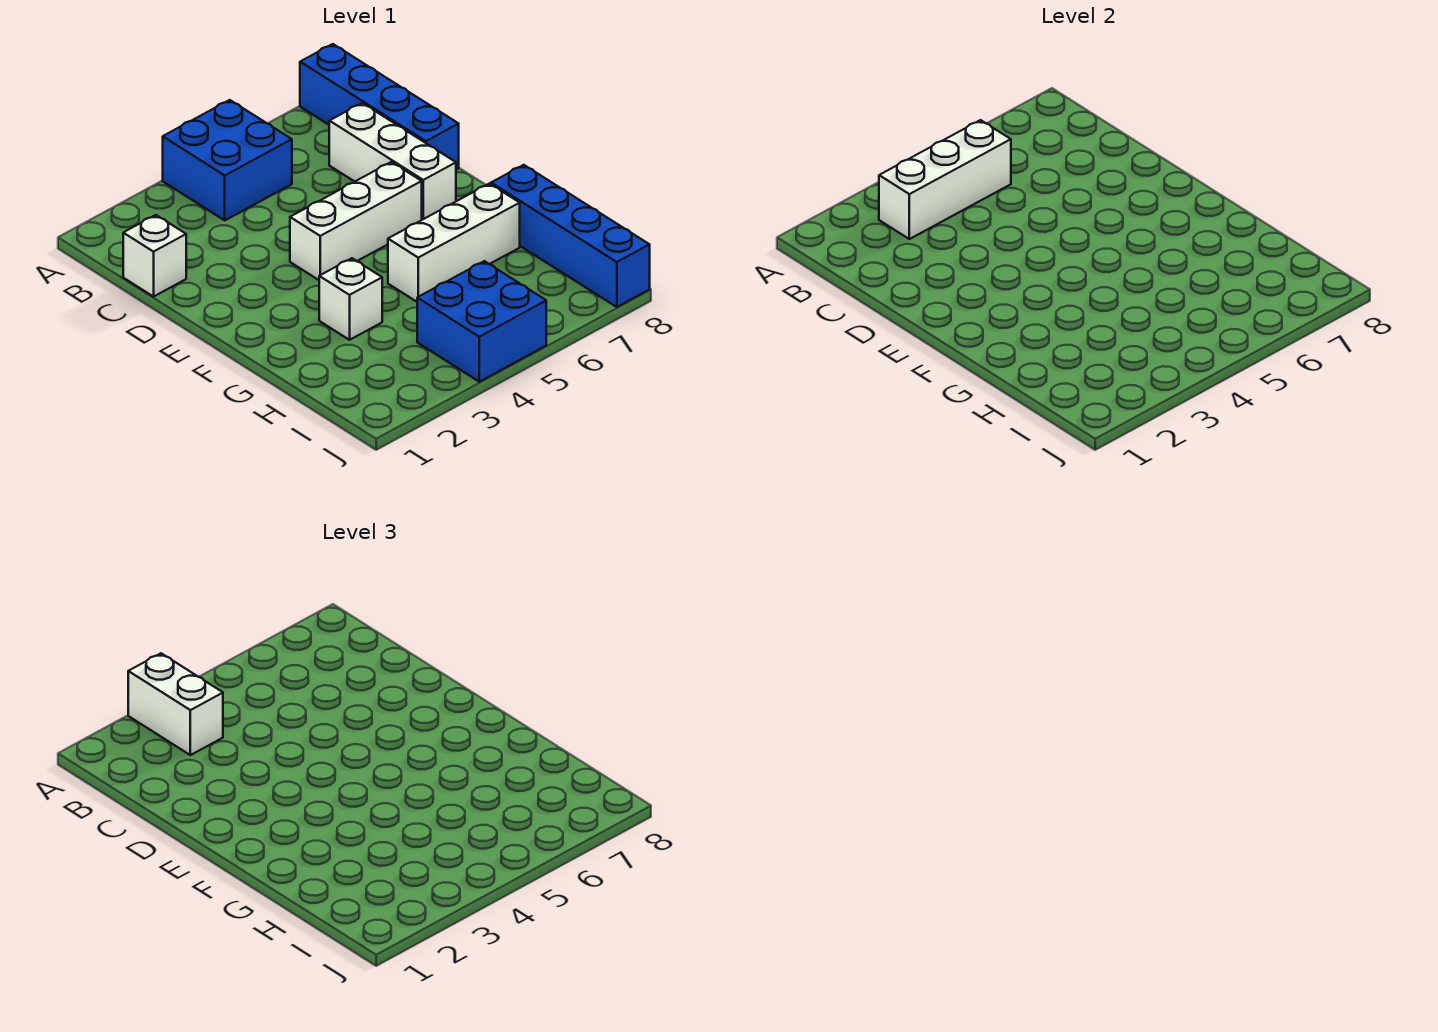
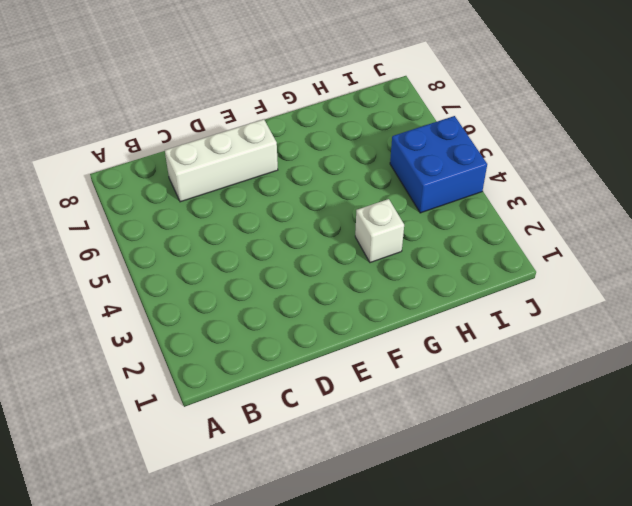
none -> blue 2x2 brick [163,100,292,220]
none -> blue 1x4 brick [300,44,459,170]

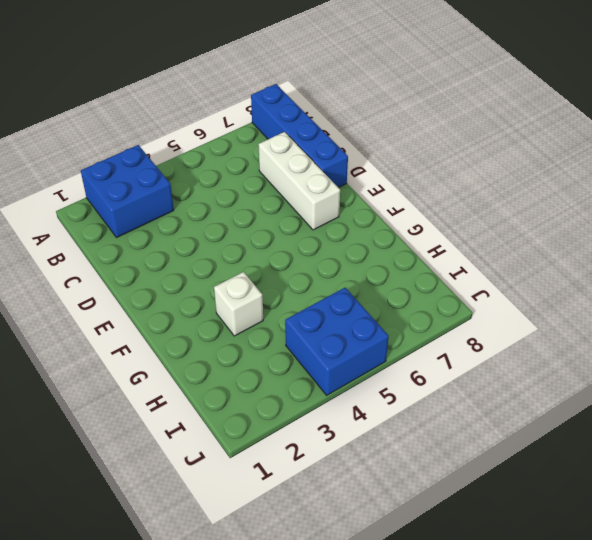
blue 2x2 brick [81,145,174,238] -> blue 2x2 brick moved to [163,100,292,220]
none -> white 1x1 brick [123,215,186,297]
none -> white 1x3 brick [290,162,422,280]

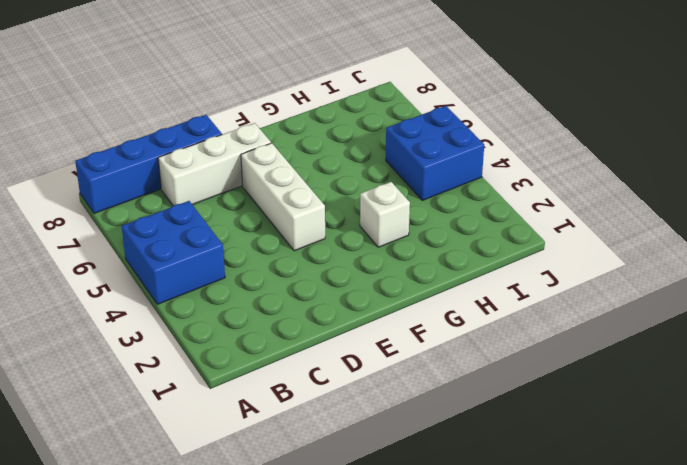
none -> white 1x1 brick [123,215,186,297]
none -> white 1x3 brick [388,184,520,302]

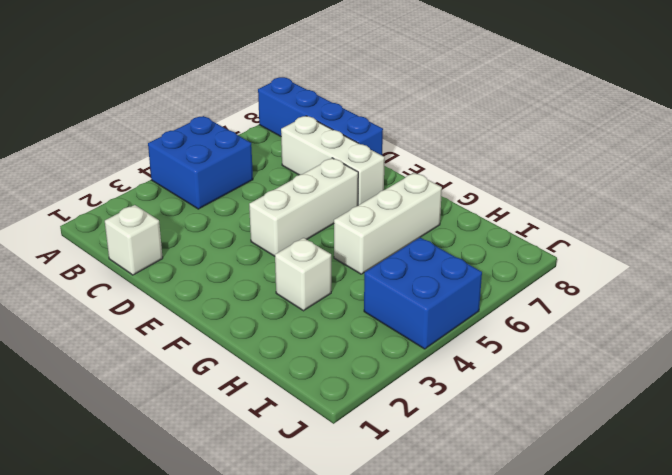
none -> blue 1x4 brick [491,165,650,307]
none -> white 1x3 brick [879,120,1011,239]

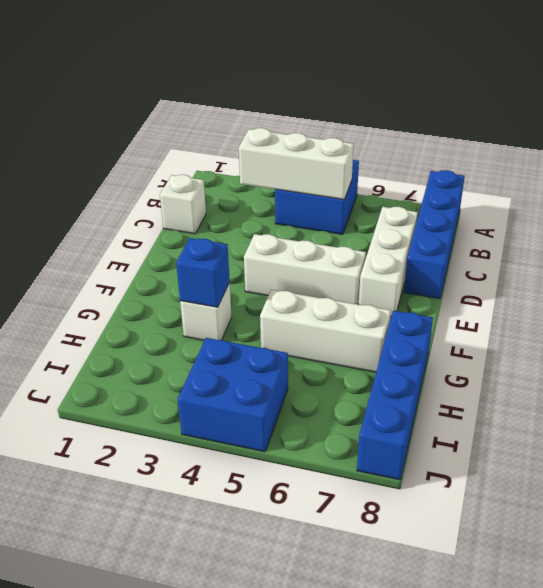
blue 1x1 brick [176,238,230,307] -> none
none -> white 1x2 brick [128,653,223,755]

